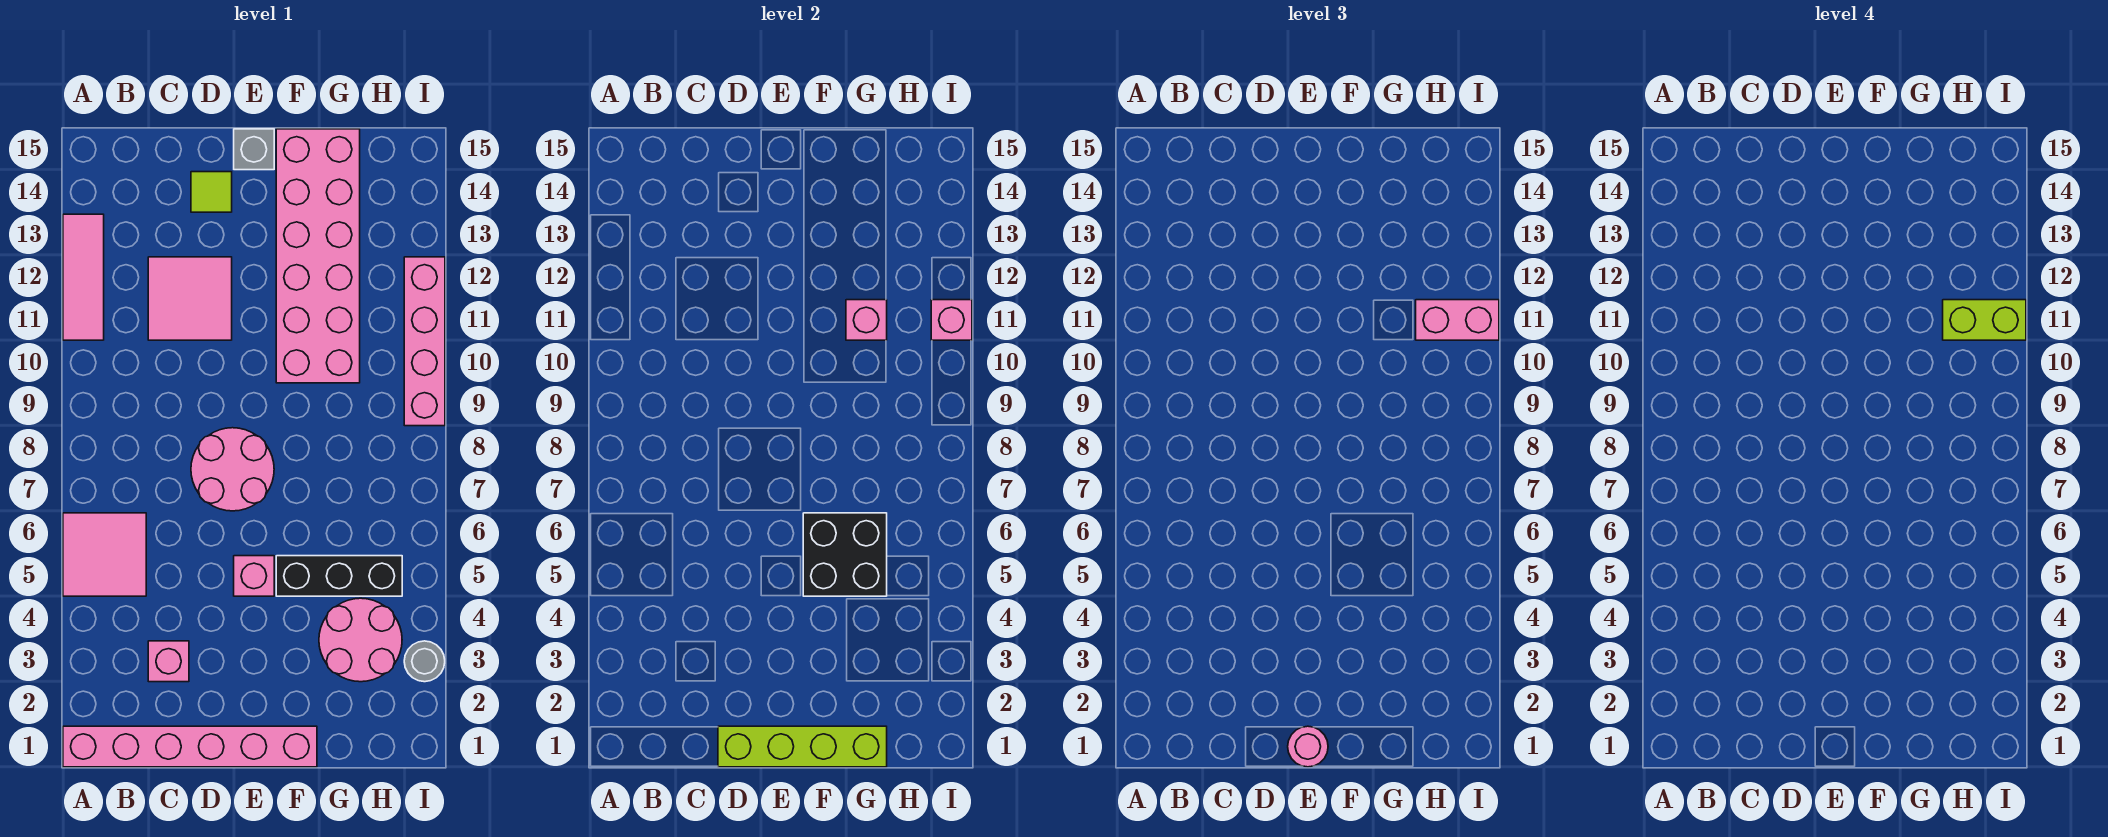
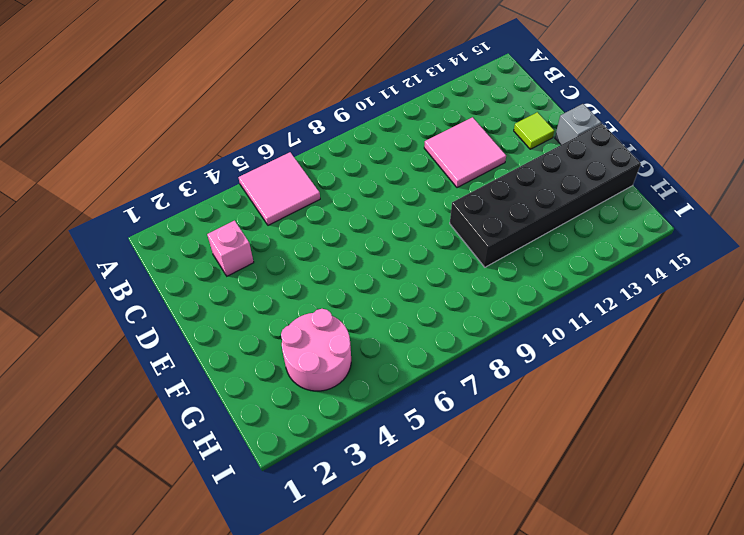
black 2x6 brick [450,124,641,267] -> pink 2x6 brick [276,129,360,383]
none -> pink 1x6 brick [63,726,317,767]
none -> pink 1x3 tile [63,214,104,340]
none -> pink 2x2 round brick [191,428,274,511]

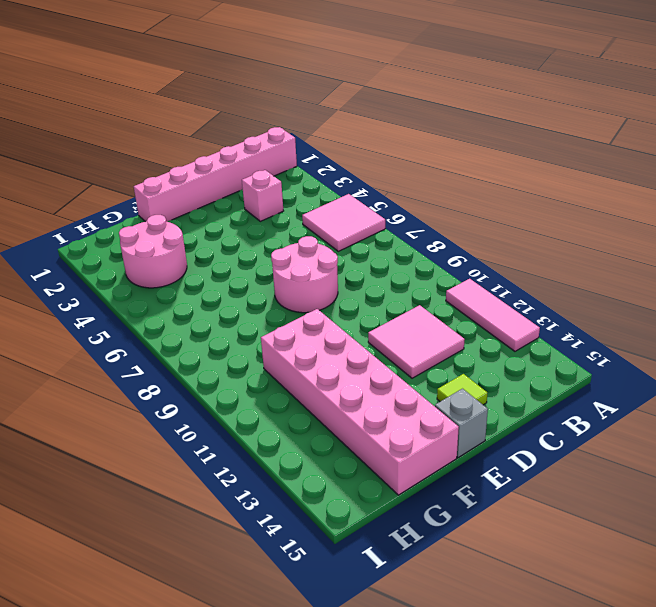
none -> pink 1x1 brick [234,556,274,596]
none -> black 1x3 brick [276,556,402,596]
none -> grey 1x1 round brick [404,641,445,682]

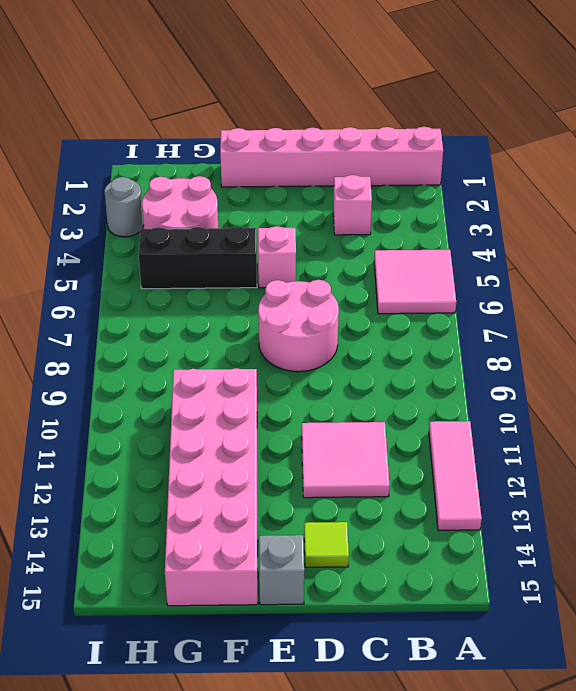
none -> pink 1x4 brick [404,257,445,426]
none -> lime 1x4 brick [718,726,887,767]
none -> black 2x2 brick [803,513,887,596]

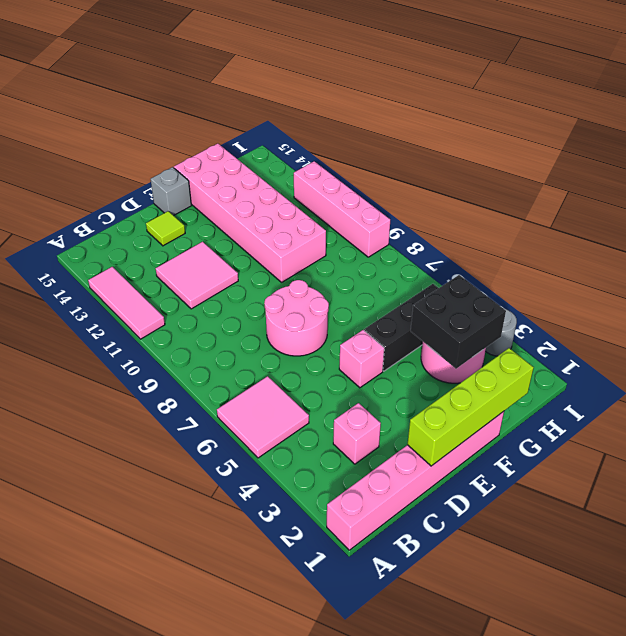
black 2x2 brick [411,275,506,369] -> black 2x2 brick moved to [803,513,887,596]
none -> pink 1x1 brick [846,300,887,340]
none -> pink 1x1 brick [931,300,972,340]
none -> pink 1x1 round brick [1288,726,1328,767]

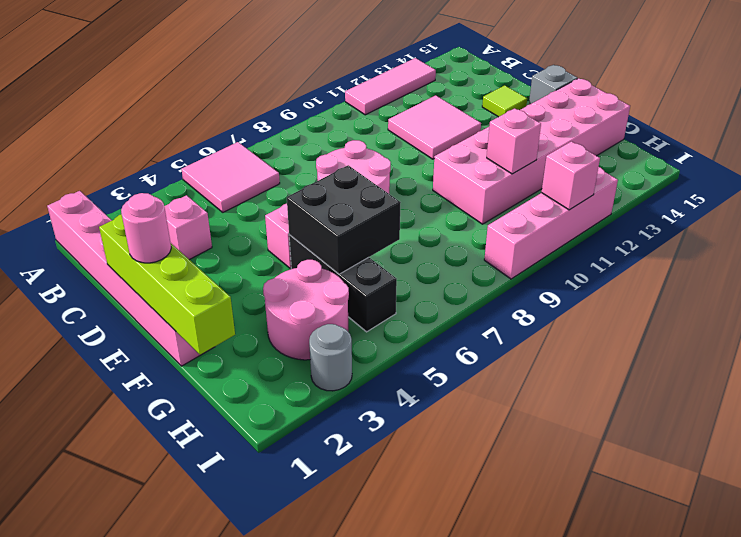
none -> pink 1x2 brick [1416,300,1499,340]
none -> lime 1x2 brick [1943,300,2026,340]

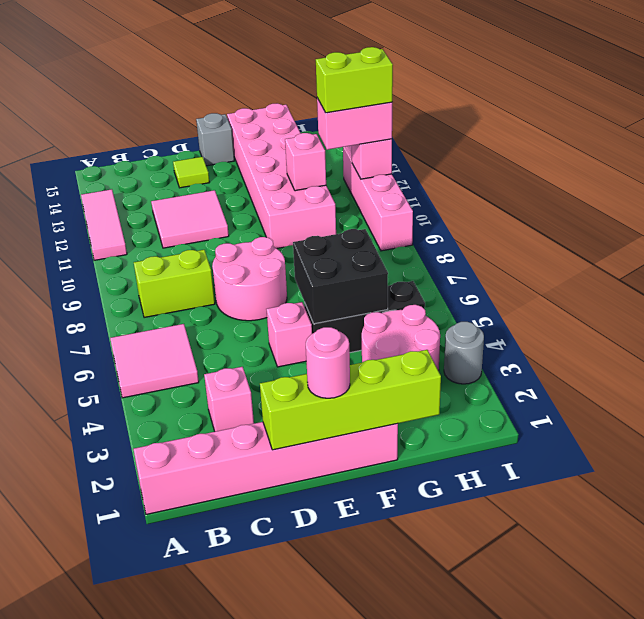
lime 1x2 brick [134,250,215,318] -> none

